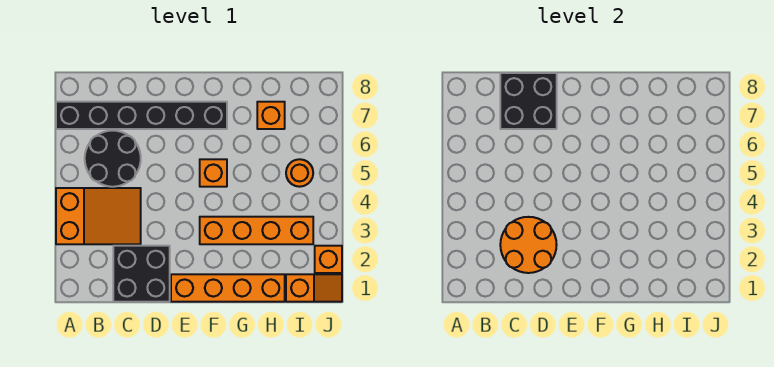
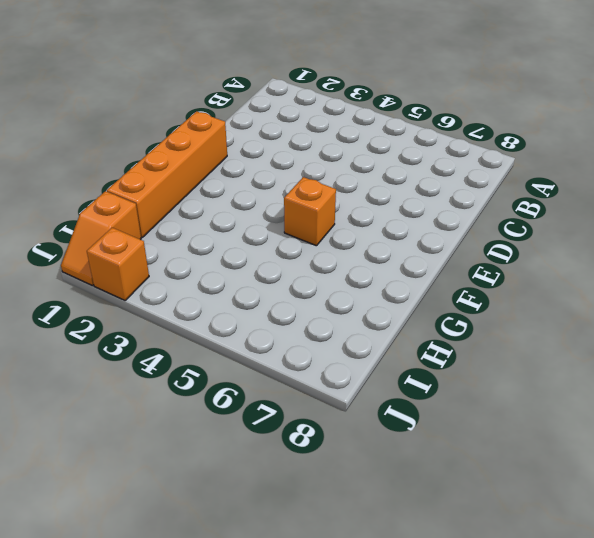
none -> orange 2x3 slope [56,188,141,244]
none -> black 1x6 brick [56,102,227,129]
none -> black 2x2 round brick [85,131,141,187]

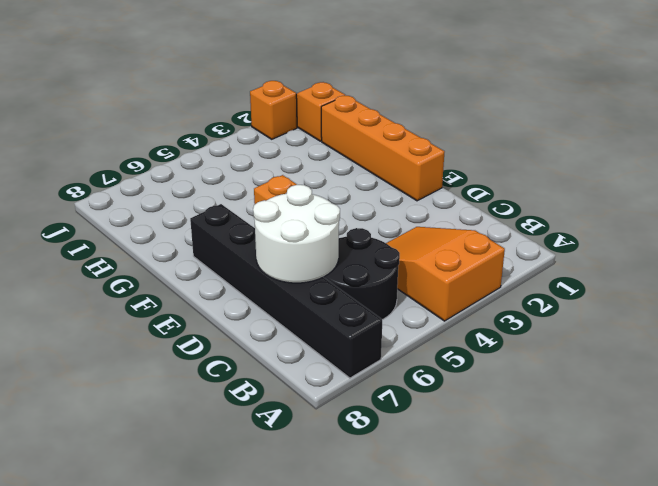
white 2x2 round brick [253,185,340,283] -> black 2x2 brick [500,73,557,129]
none -> black 2x2 brick [113,246,170,302]
none -> orange 1x4 brick [200,217,313,244]
none -> orange 1x1 brick [257,102,285,129]

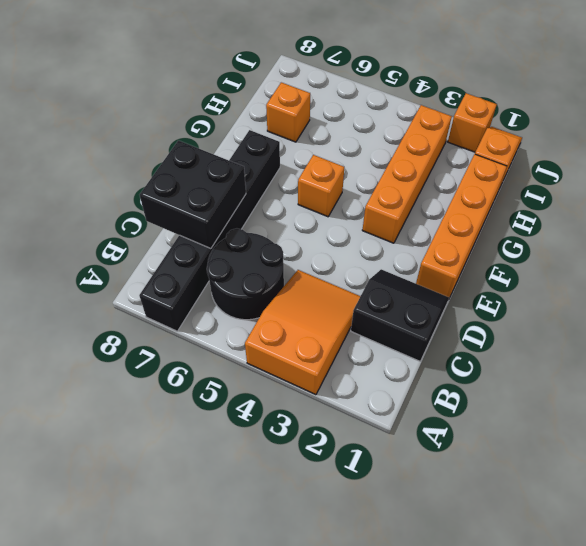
black 2x2 slope [351,269,449,361] -> black 2x2 brick [113,246,170,302]
none -> orange 1x1 round brick [286,159,313,187]
none -> orange 2x2 round brick [500,217,557,273]

